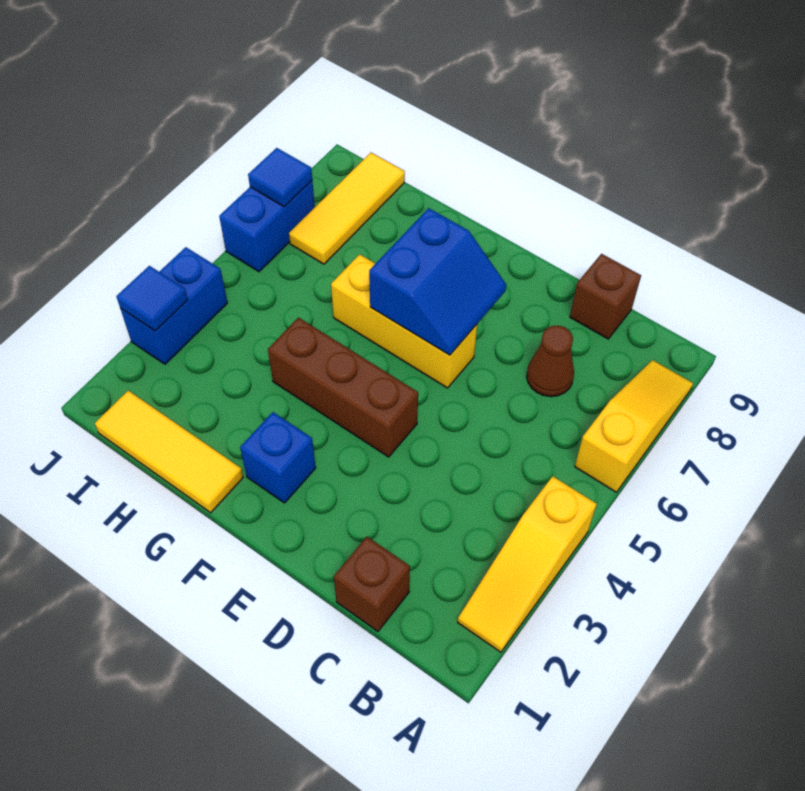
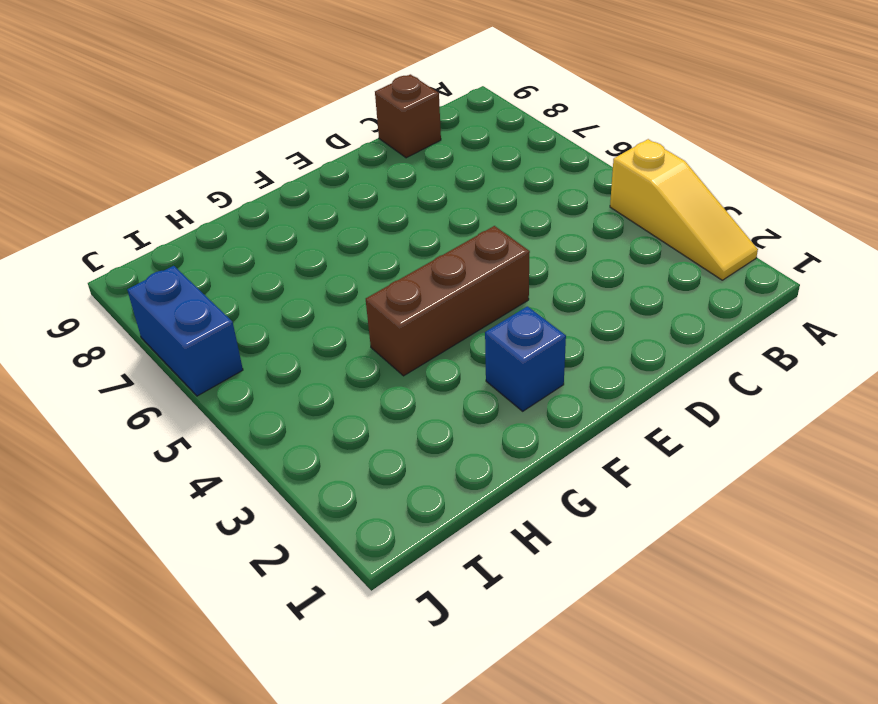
none -> yellow 1x3 slope [575,360,693,492]
none -> brown 1x1 brick [334,537,410,631]
none -> brown 1x1 cone [527,326,574,397]

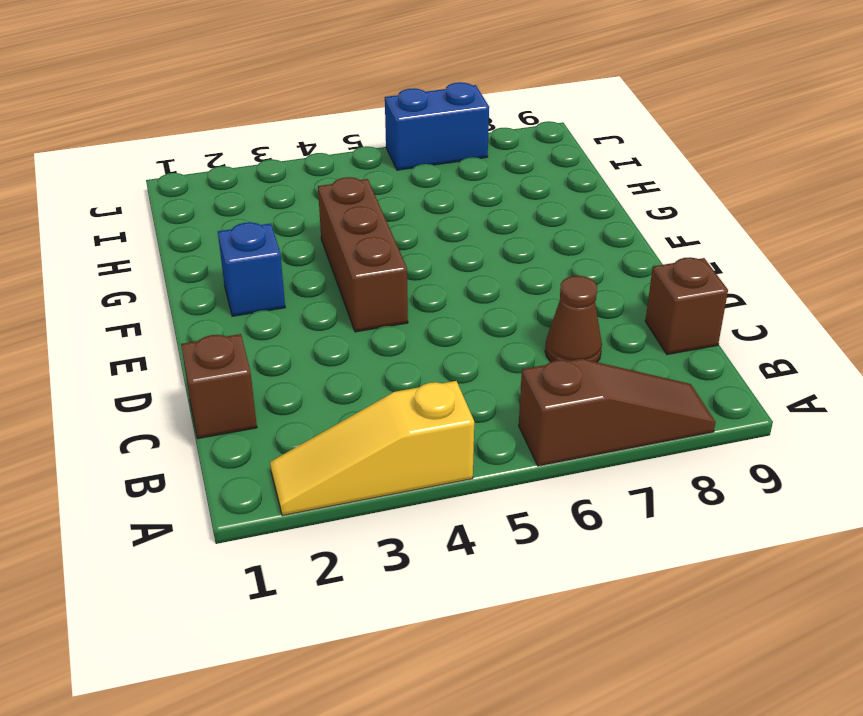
brown 1x3 slope [519,359,716,466] -> yellow 1x3 slope [575,360,693,492]
none -> yellow 1x3 brick [331,254,477,388]
none -> yellow 1x3 tile [95,391,243,513]
none -> yellow 1x3 tile [289,153,405,264]

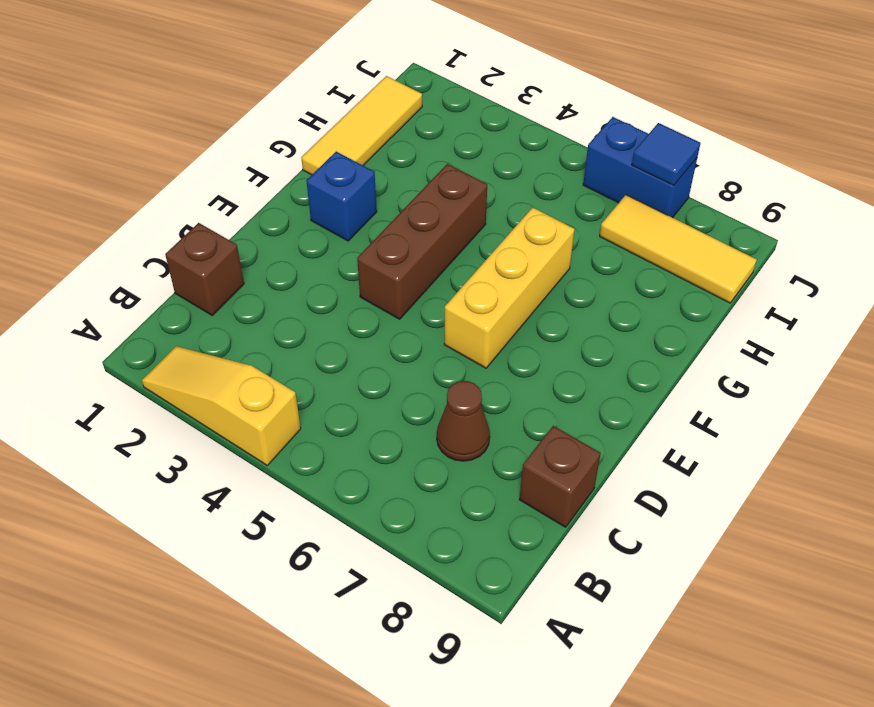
none -> yellow 1x3 slope [575,360,693,492]
none -> blue 1x2 brick [120,247,227,364]
none -> blue 2x2 slope [369,208,506,355]

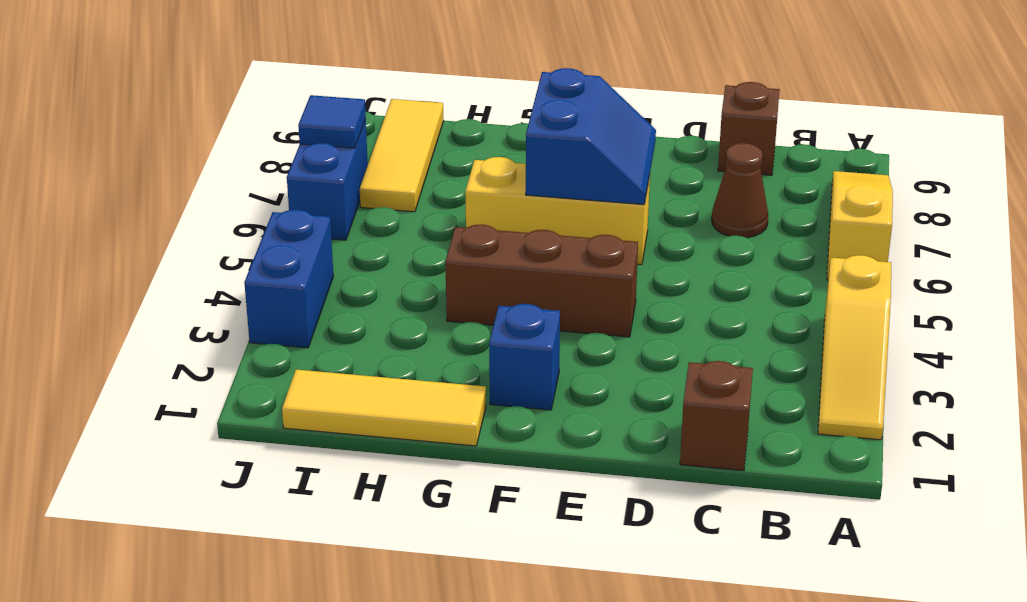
none -> blue 1x1 tile [116,266,188,331]

